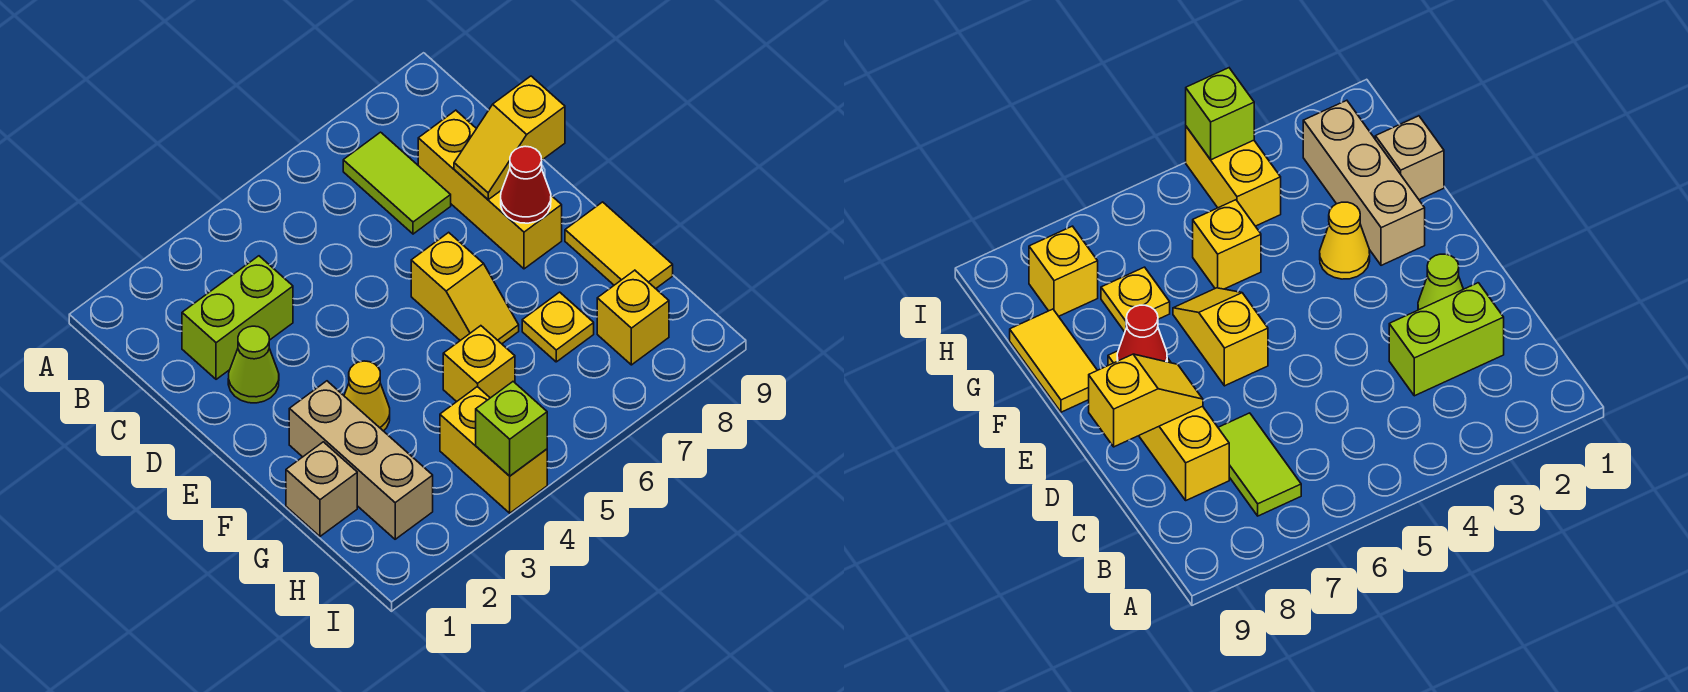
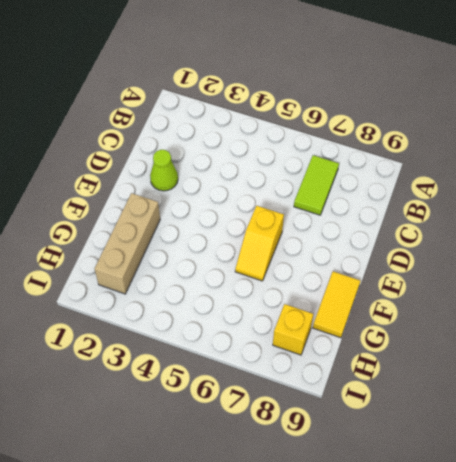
none -> lime 1x2 brick [182,256,293,379]
none -> yellow 1x3 brick [418,110,562,269]
none -> yellow 1x1 cone [344,361,390,431]

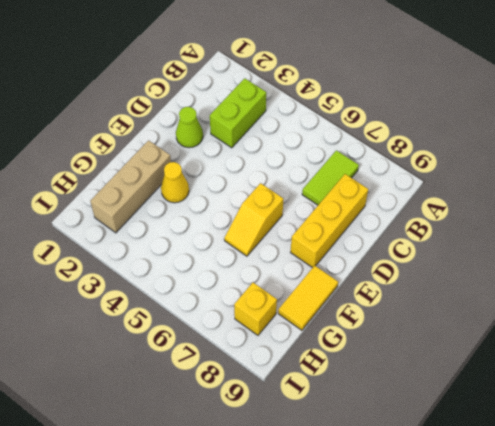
lime 1x2 brick [210,78,266,148] -> lime 1x2 brick turned to [182,256,293,379]
none -> tan 1x1 brick [286,442,357,536]
none -> yellow 1x1 brick [443,326,515,402]
none -> yellow 1x1 plate [522,292,594,362]

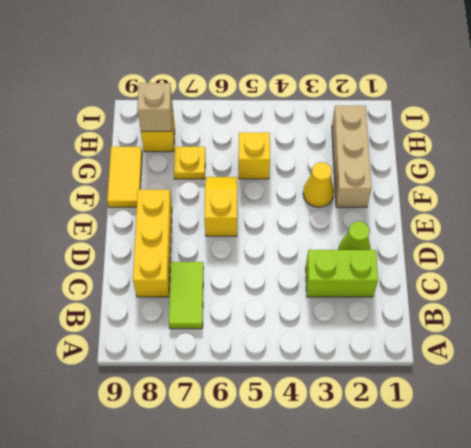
tan 1x1 brick [137,83,173,131] -> tan 1x1 brick moved to [286,442,357,536]
none -> yellow 1x2 brick [440,387,547,513]
none -> yellow 1x2 slope [454,76,565,200]
none -> red 1x1 cone [501,146,551,223]

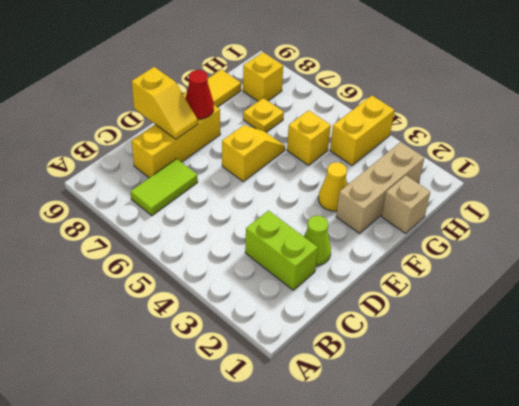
none -> lime 1x1 brick [476,382,547,476]

